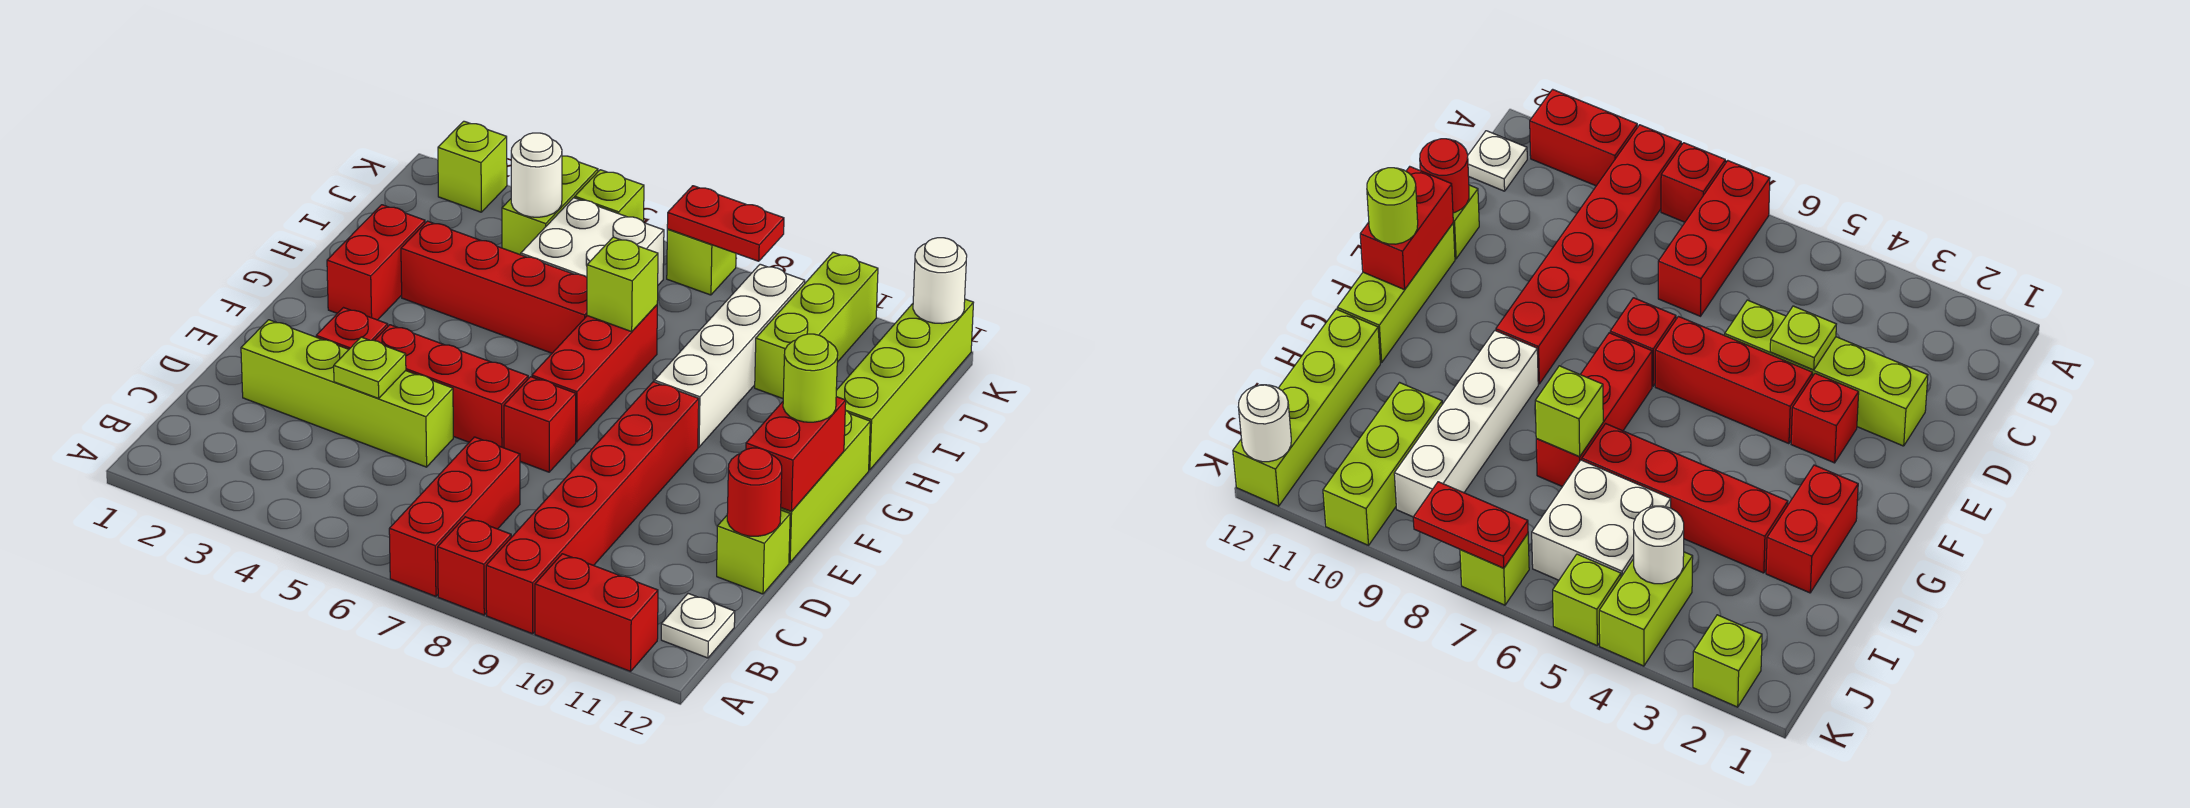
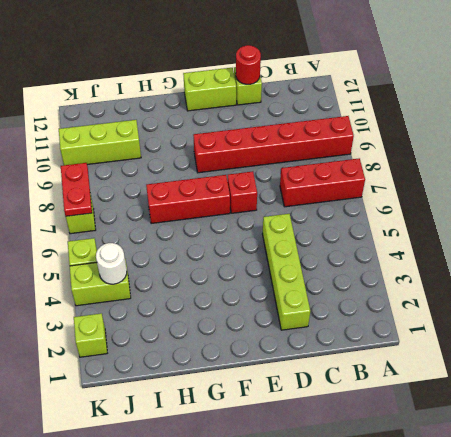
lime 1x2 brick [183,68,236,111] -> lime 1x3 brick [781,410,870,562]
none -> red 1x1 brick [438,517,511,615]
none -> red 1x2 brick [535,554,658,671]
none -> white 1x1 plate [661,594,735,658]
none -> red 1x1 brick [316,308,388,349]

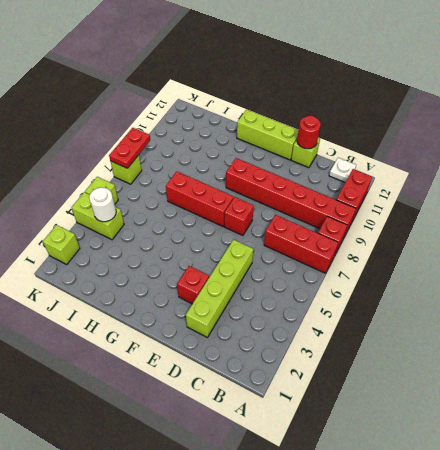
none -> red 1x3 brick [374,325,528,448]
none -> red 1x2 brick [327,205,425,320]
none -> white 1x4 brick [654,264,805,447]
none -> red 1x4 brick [401,221,587,353]

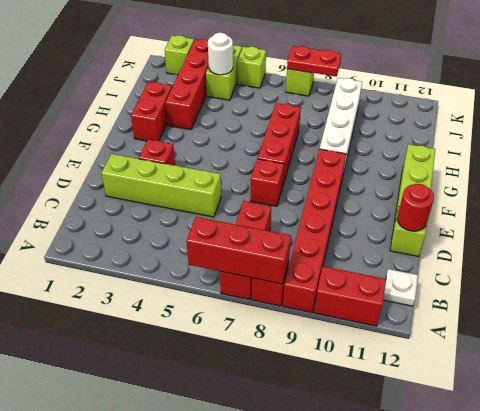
red 1x3 brick [187,217,291,284] -> red 1x3 brick moved to [374,325,528,448]
red 1x4 brick [165,39,209,130] -> red 1x4 brick turned to [401,221,587,353]
none -> lime 1x4 brick [836,299,973,470]
none -> white 2x2 brick [521,198,664,285]
none -> lime 1x3 brick [755,252,878,399]
none -> lime 1x1 plate [334,337,406,398]

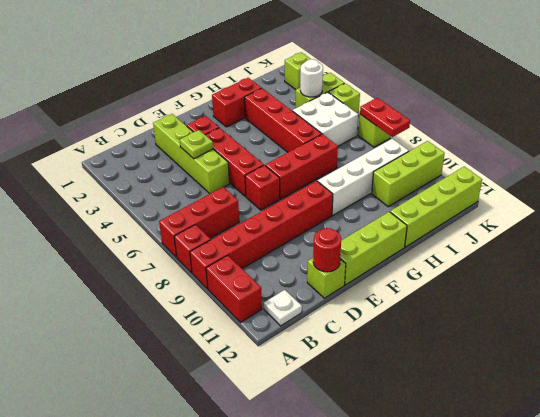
none -> red 1x2 brick [746,397,846,511]
none -> lime 1x1 brick [587,237,658,332]
none -> white 1x1 round brick [913,238,967,323]
none -> lime 1x1 round brick [783,334,838,422]

